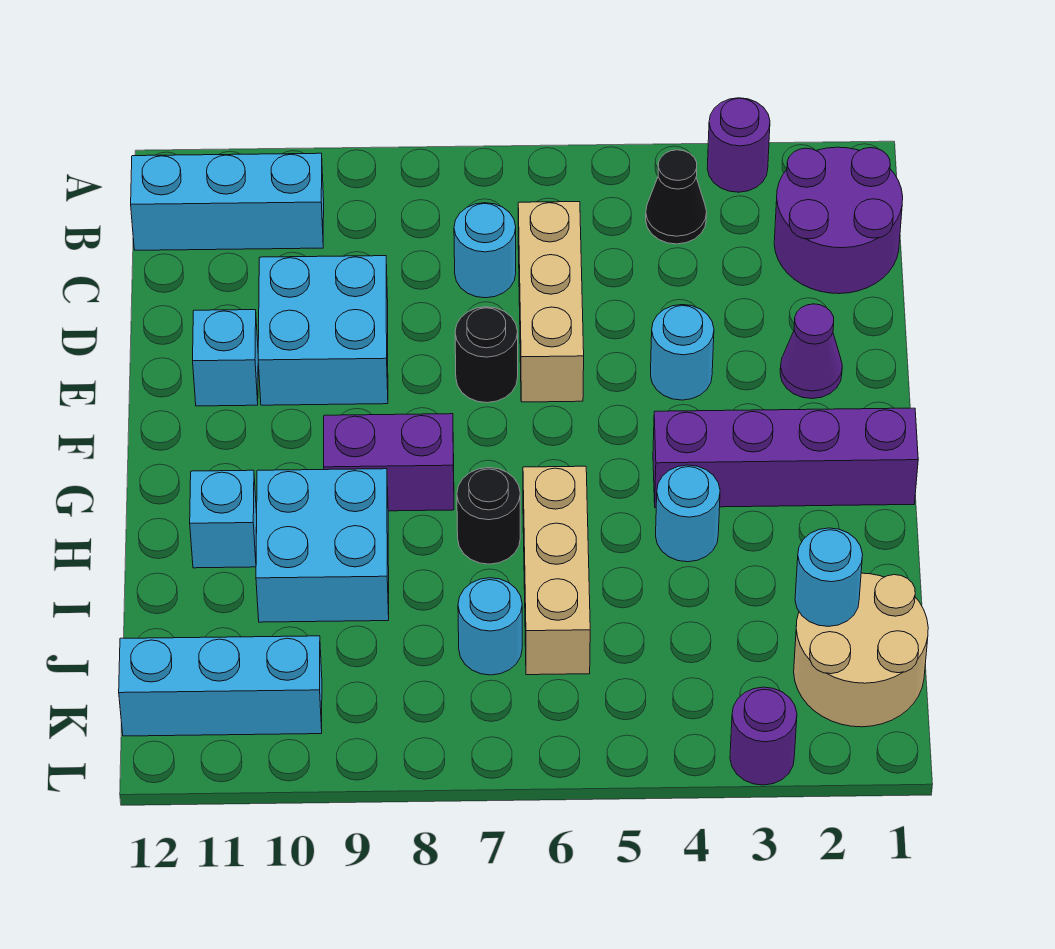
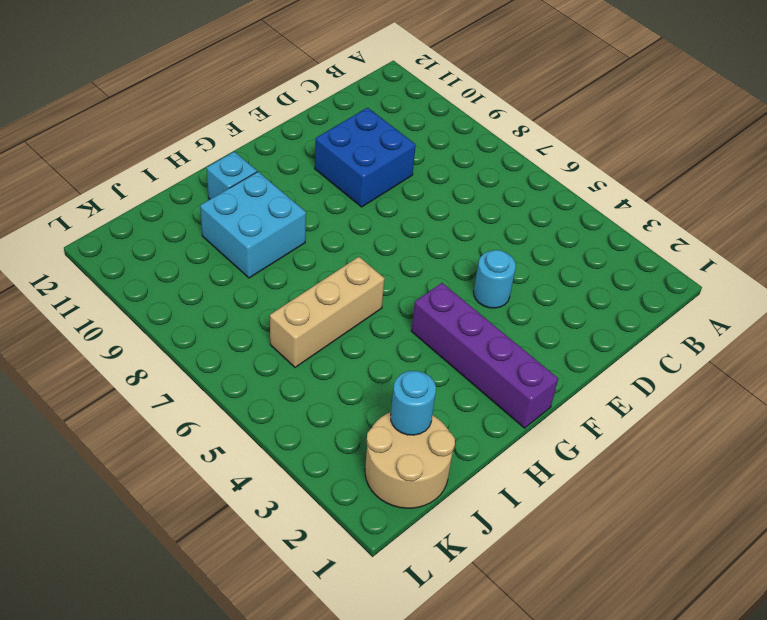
blue 2x2 brick [315,108,416,207] -> cyan 2x2 brick [258,256,388,405]
none -> purple 1x1 round brick [707,98,770,192]
none -> purple 2x2 round brick [774,147,903,294]
none -> black 1x1 cone [646,150,707,244]

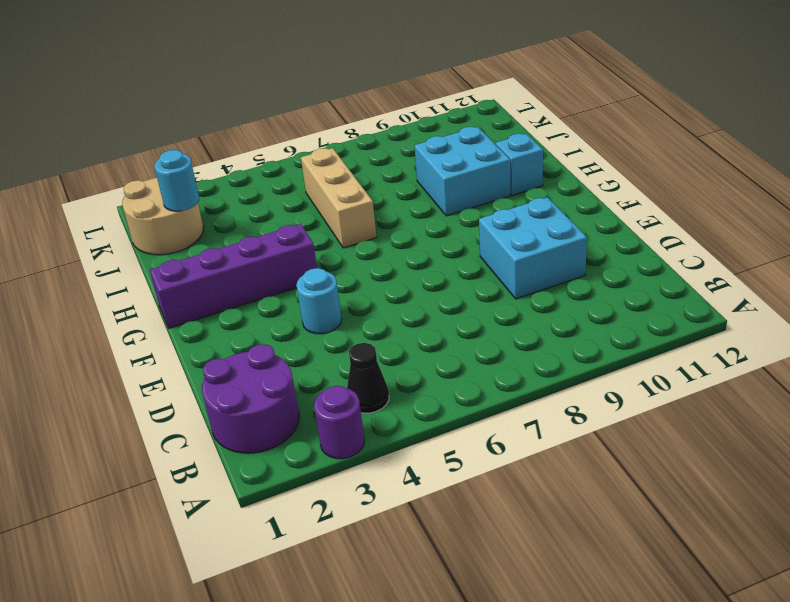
none -> cyan 1x3 brick [131,153,324,250]
none -> tan 1x3 brick [518,202,584,402]
none -> cyan 1x1 round brick [454,203,516,298]

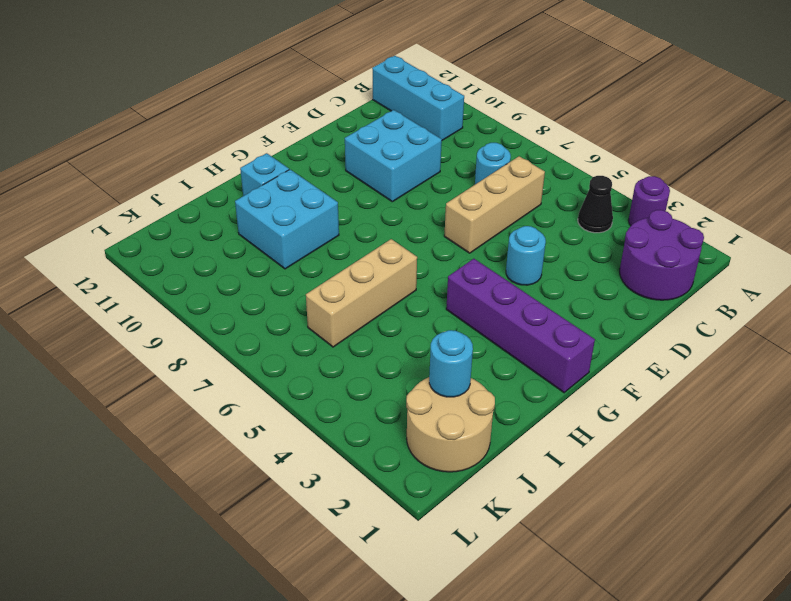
none -> purple 1x1 cone [780,304,842,399]
none -> black 1x1 round brick [455,307,518,403]
none -> cyan 1x1 brick [193,310,258,406]

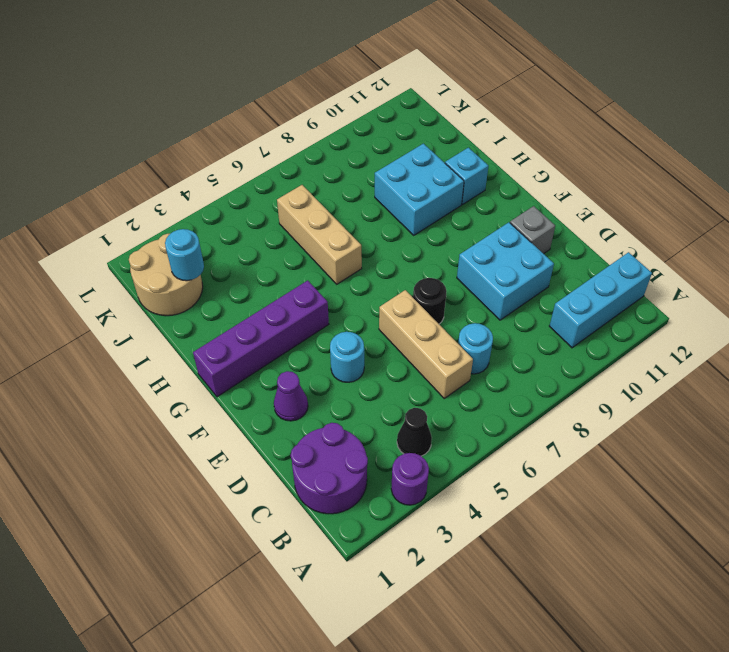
grey 1x1 brick [510,206,555,254] -> cyan 1x1 brick [193,310,258,406]
none -> purple 1x2 brick [324,414,454,511]
none -> cyan 1x1 round brick [656,465,720,562]
none -> black 1x1 round brick [457,468,520,564]

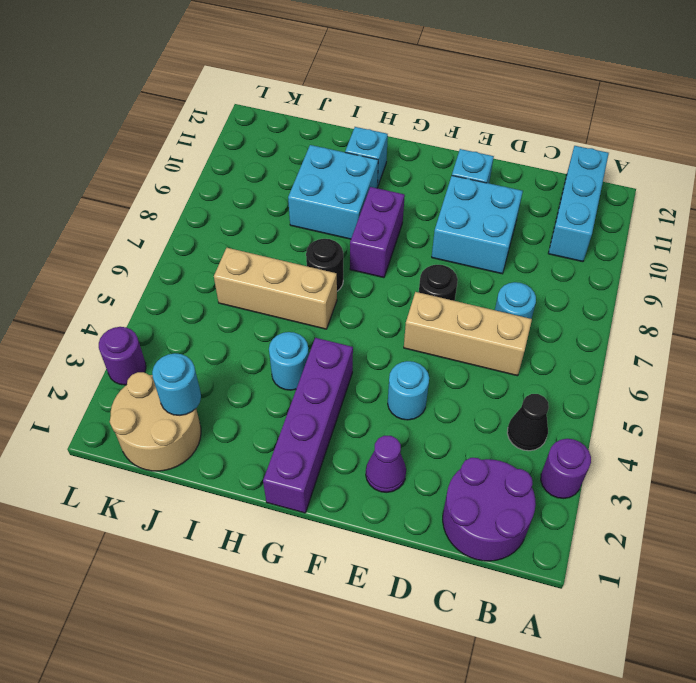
none -> cyan 1x1 round brick [458,578,522,675]
none -> cyan 1x3 brick [119,636,322,736]

